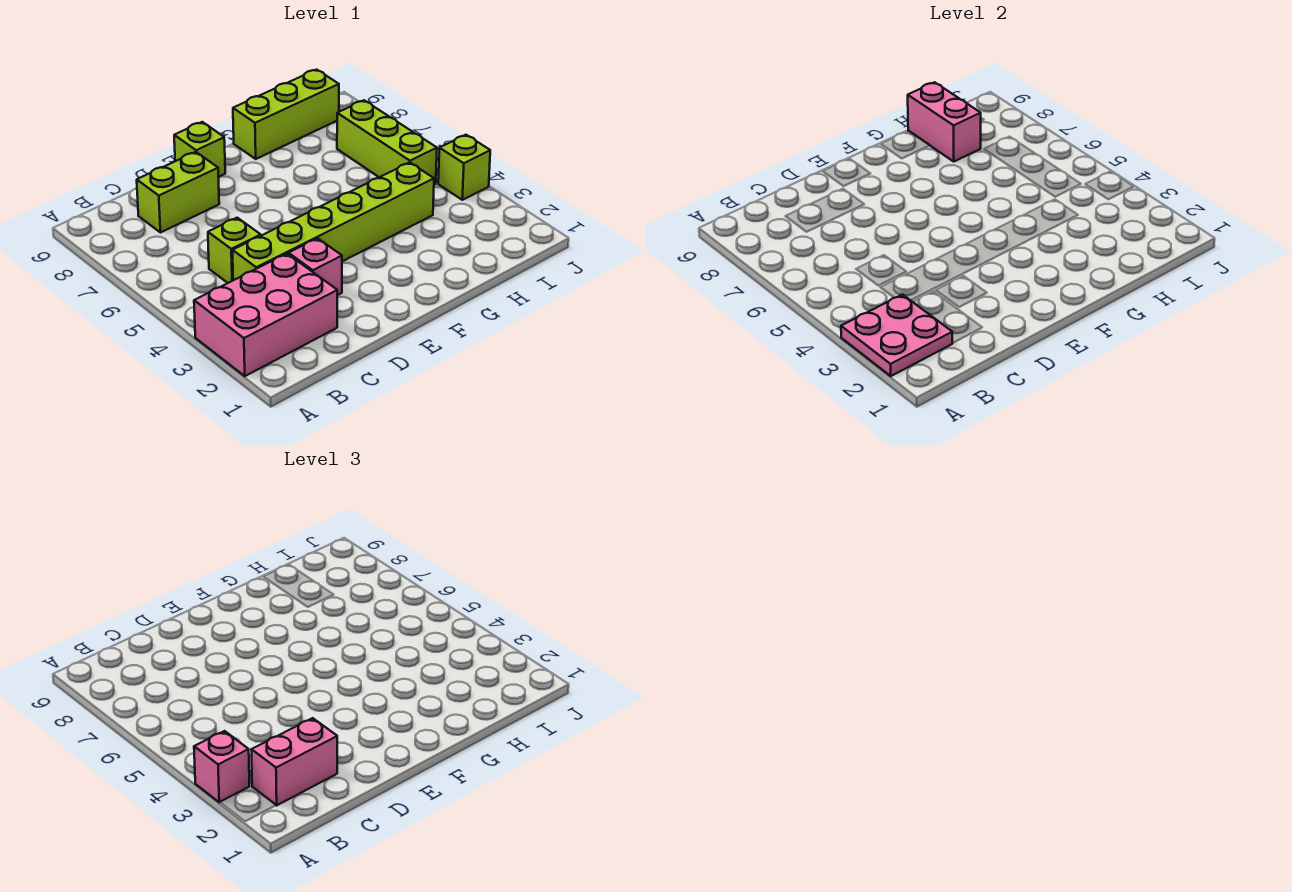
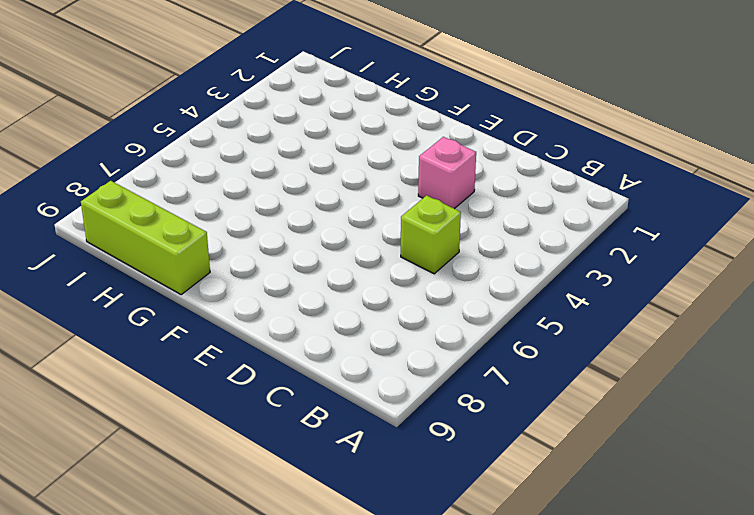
none -> pink 2x3 brick [194,254,337,376]
none -> lime 1x6 brick [232,162,434,280]
none -> lime 1x2 brick [137,152,219,233]

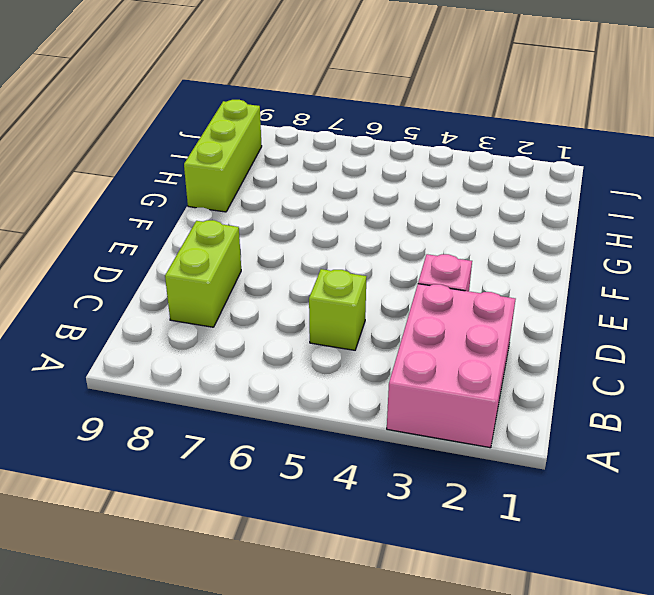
none -> lime 1x6 brick [232,162,434,280]
none -> lime 1x1 brick [174,122,225,177]
none -> lime 1x3 brick [337,100,437,185]

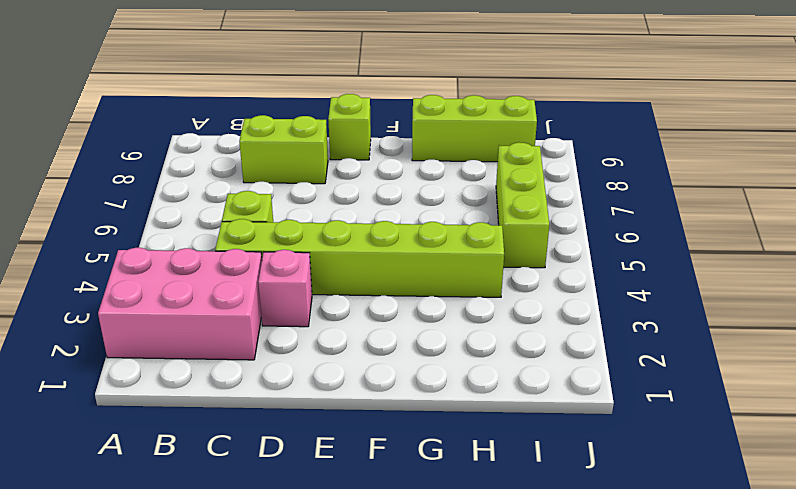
none -> lime 1x1 brick [438,135,490,200]
none -> pink 2x2 plate [841,295,952,376]
none -> pink 1x2 brick [908,82,981,161]

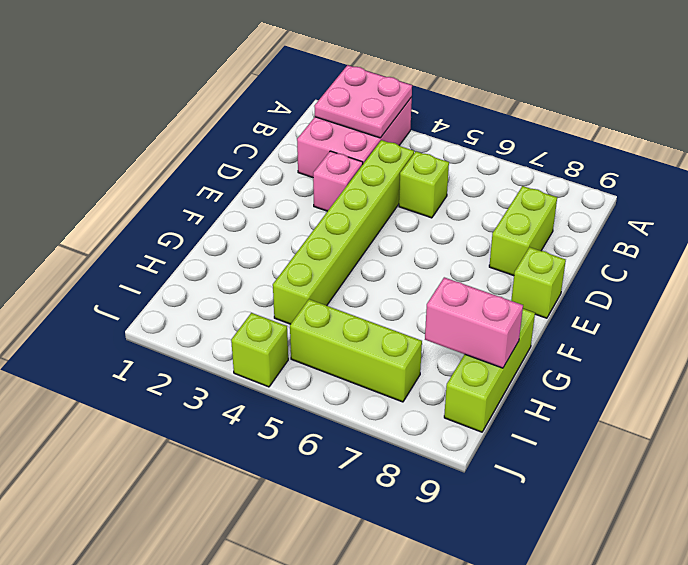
none -> pink 1x1 brick [194,731,249,802]
none -> pink 1x2 brick [251,718,337,805]

